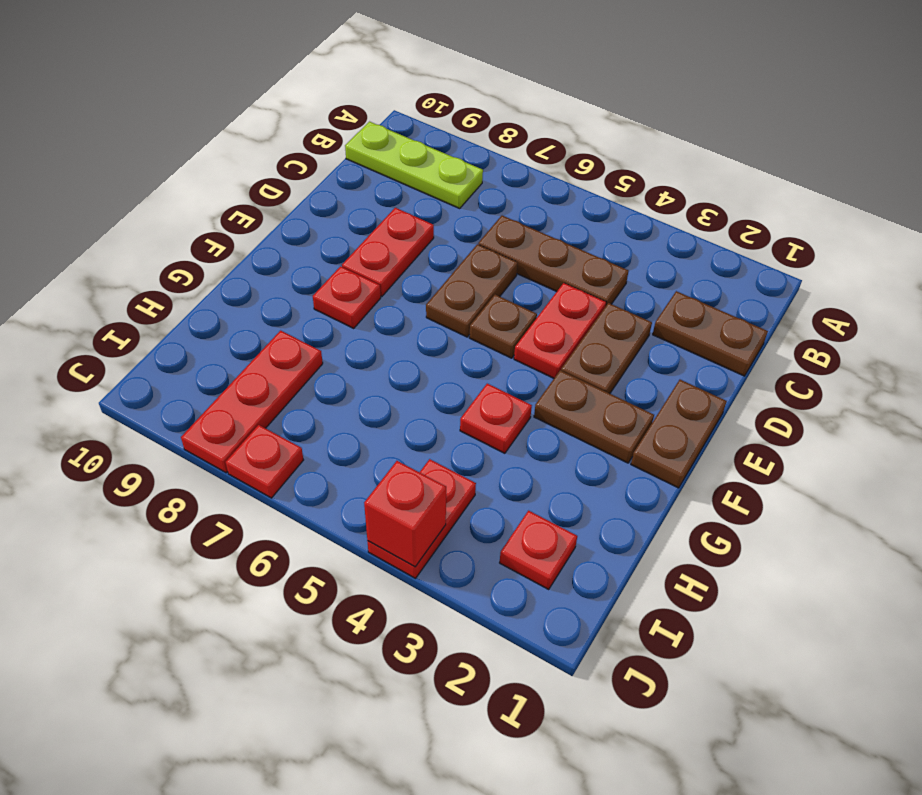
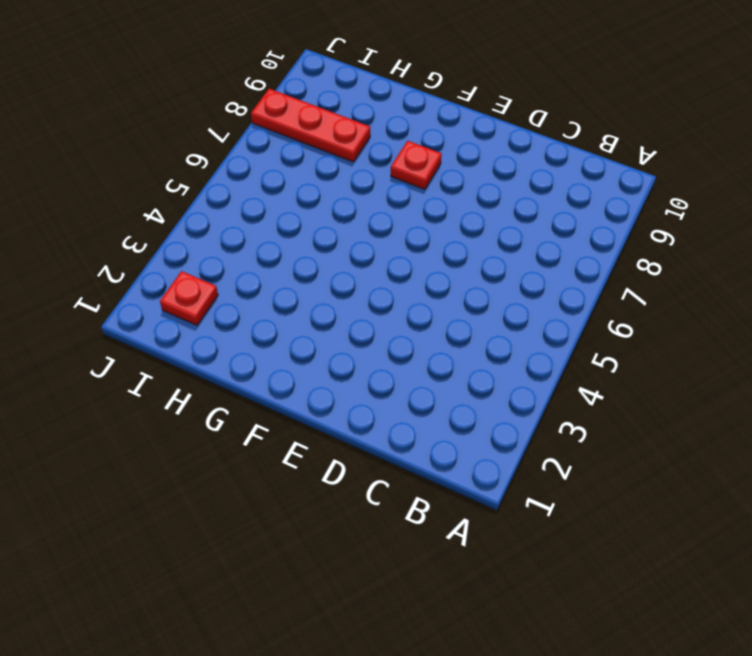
none -> lime 1x3 plate [345,122,483,208]
none -> brown 1x2 plate [653,291,768,376]
none -> brown 1x3 plate [478,216,629,307]

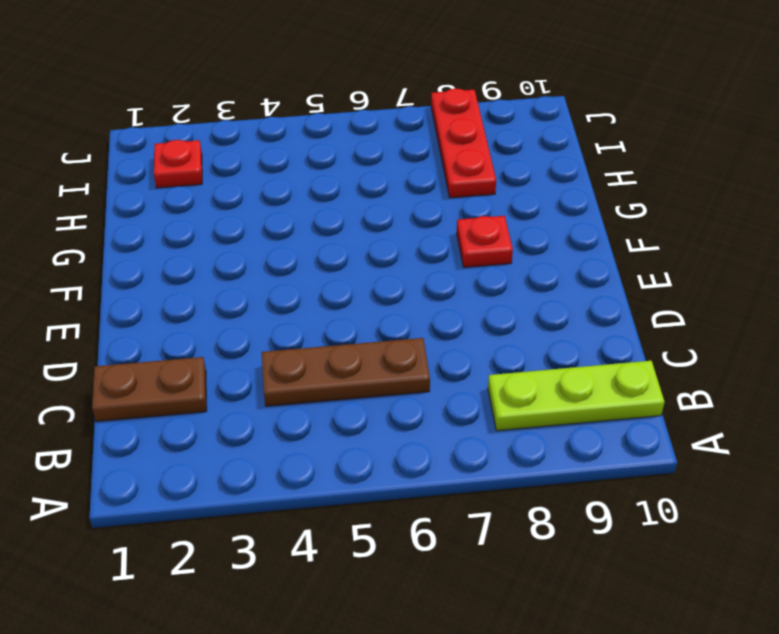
none -> brown 1x2 plate [561,303,652,394]
none -> red 1x2 plate [514,283,606,378]
none -> brown 1x2 plate [426,244,518,337]

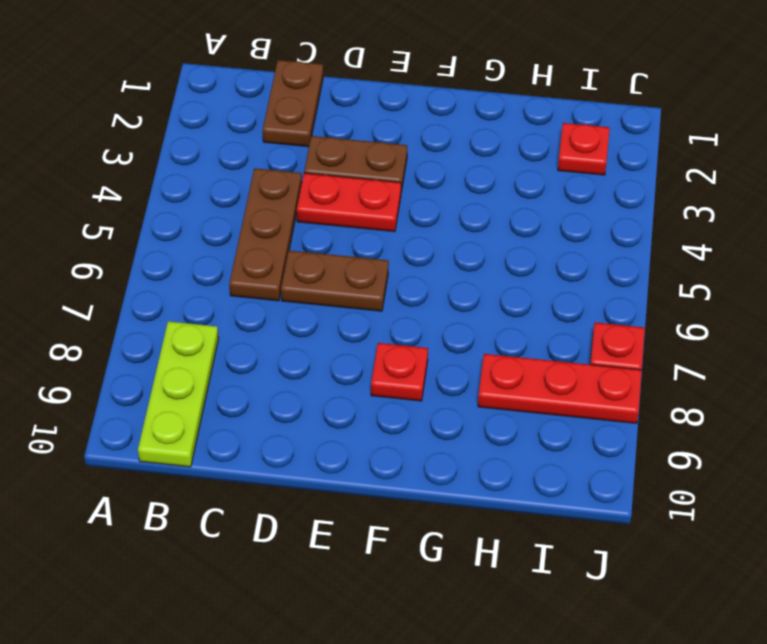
none -> red 1x2 plate [342,208,434,296]
none -> brown 1x2 plate [631,380,727,488]
none -> brown 1x1 plate [469,295,537,358]

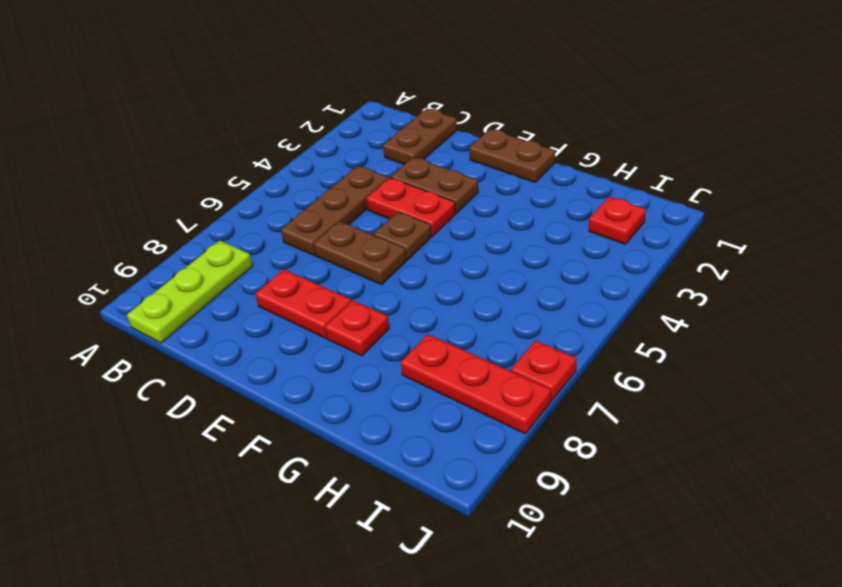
none -> brown 1x2 plate [534,370,654,463]
none -> red 1x1 plate [460,384,532,453]
none -> red 1x2 plate [367,459,476,578]

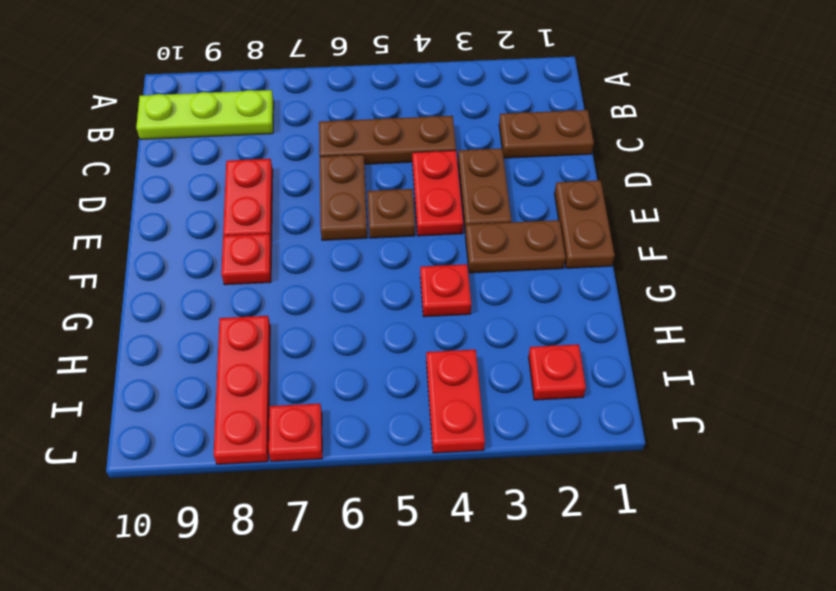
none -> red 1x1 brick [364,461,446,567]

